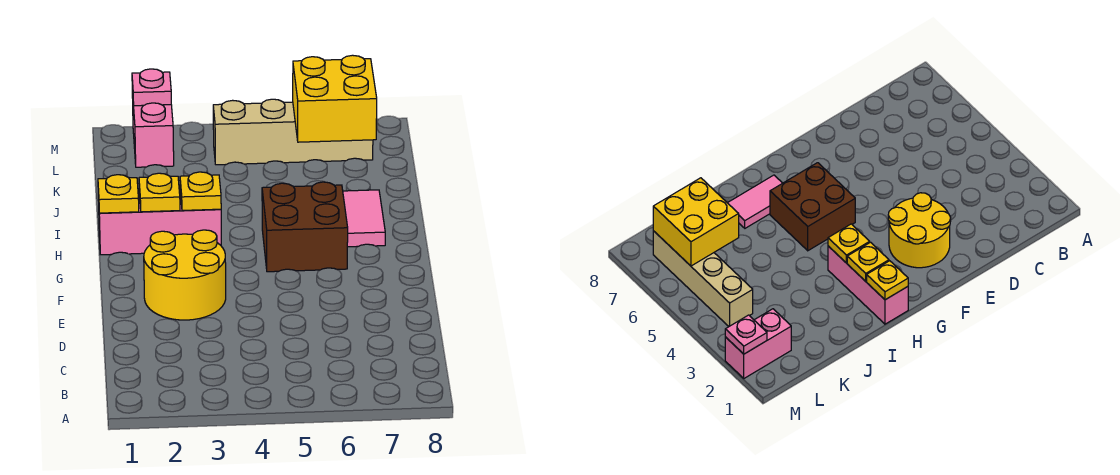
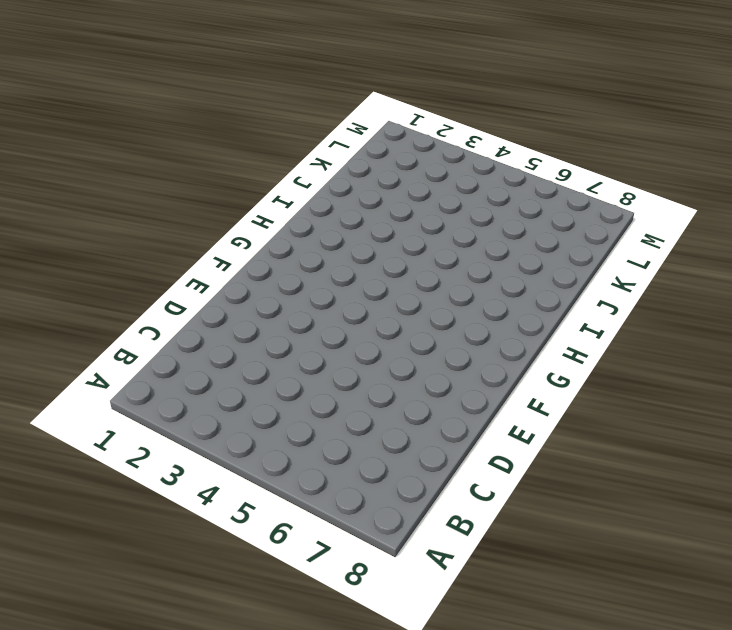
none -> yellow 2x2 round brick [144,230,226,320]
none -> brown 2x2 brick [262,182,348,272]

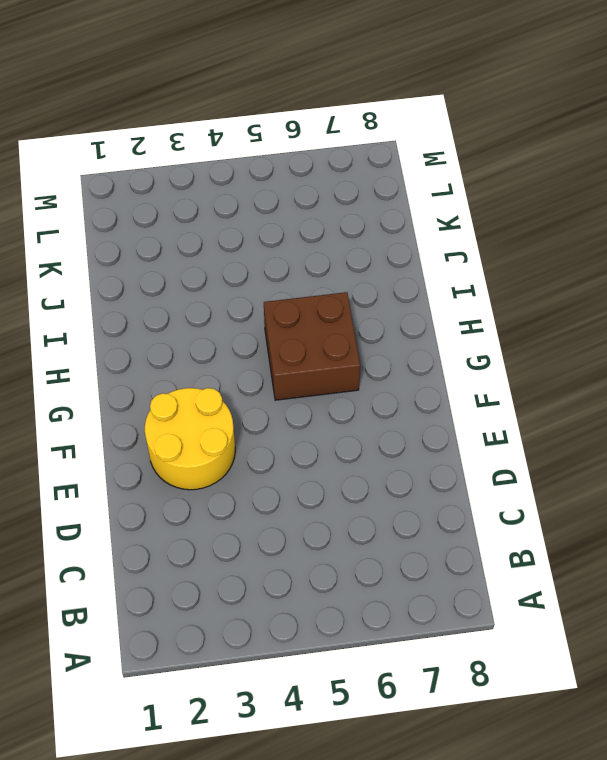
none -> pink 1x3 brick [98,190,221,255]
none -> pink 1x2 tile [343,190,385,247]

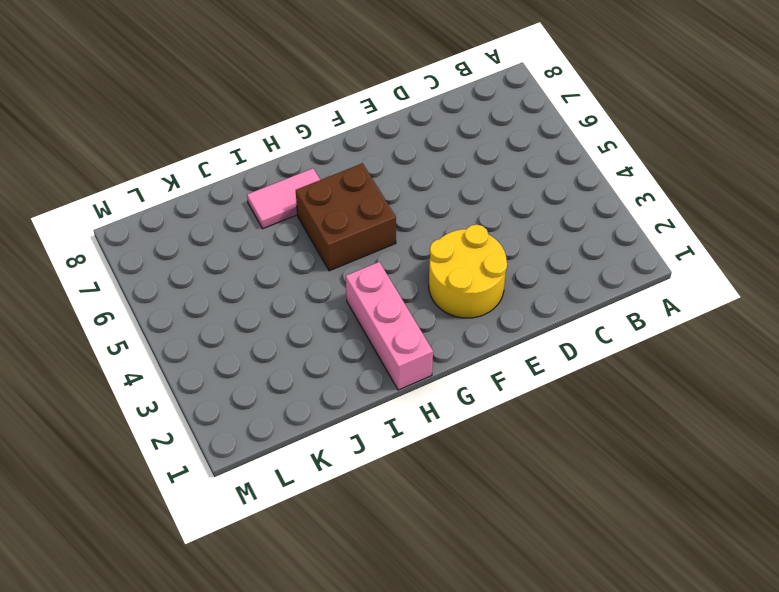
none -> pink 1x2 brick [132,90,174,167]
none -> tan 1x4 brick [213,99,373,165]

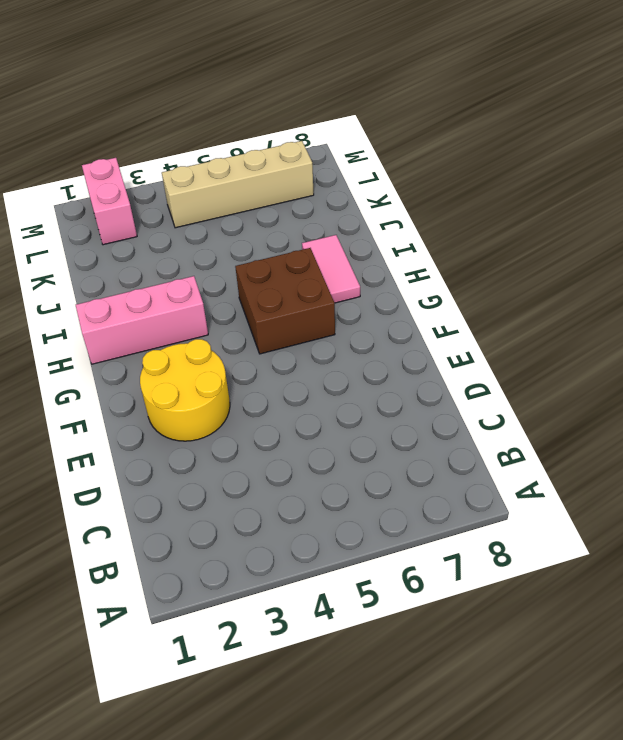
none -> yellow 1x1 plate [98,175,139,213]
none -> yellow 1x1 plate [139,173,180,212]

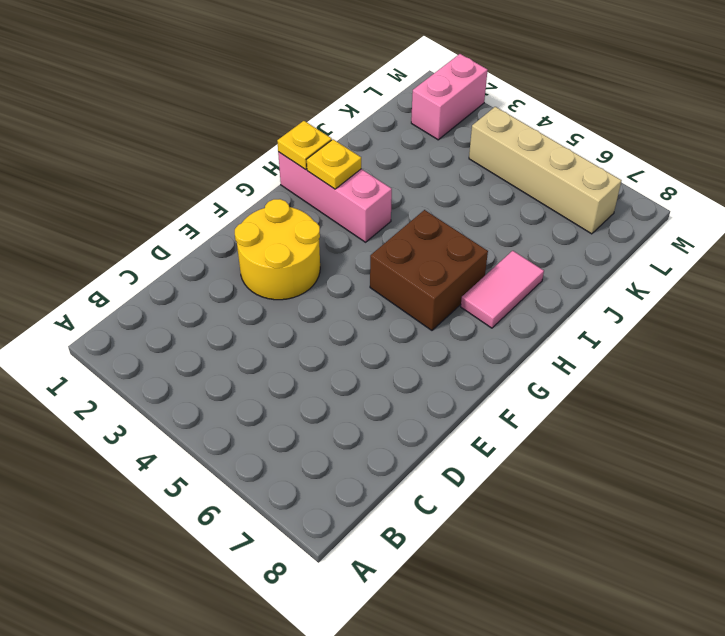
none -> yellow 1x1 plate [180,172,221,210]
none -> yellow 2x2 brick [293,55,377,142]

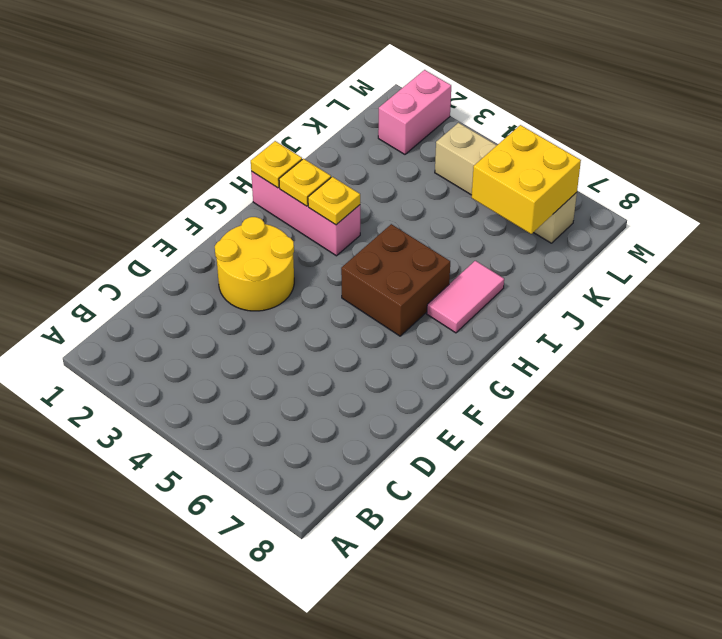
none -> pink 1x1 plate [132,69,171,106]

